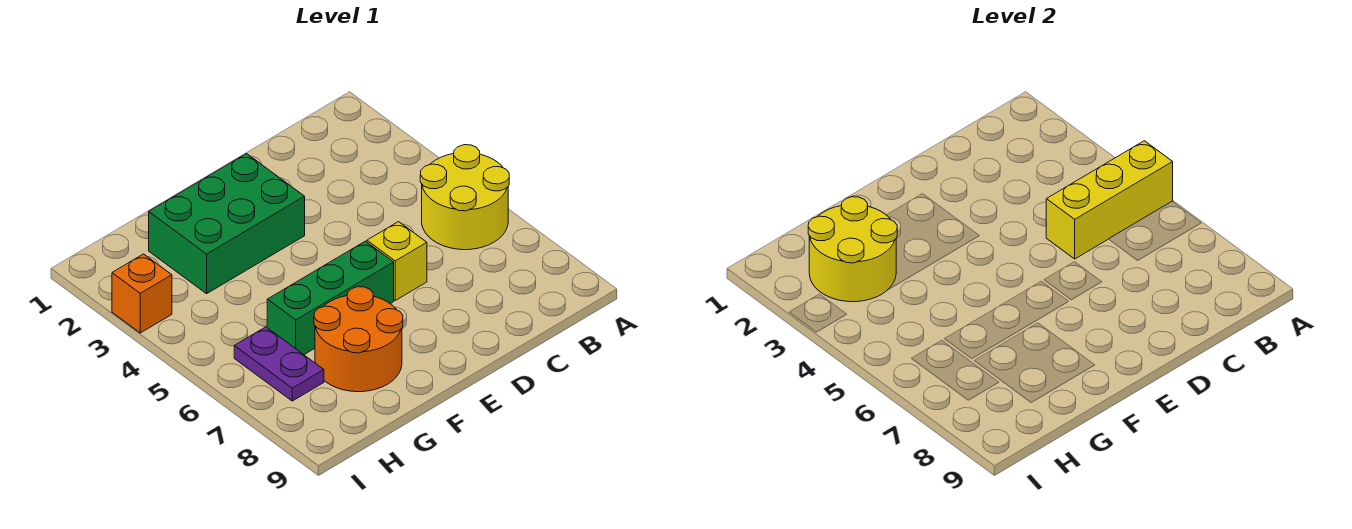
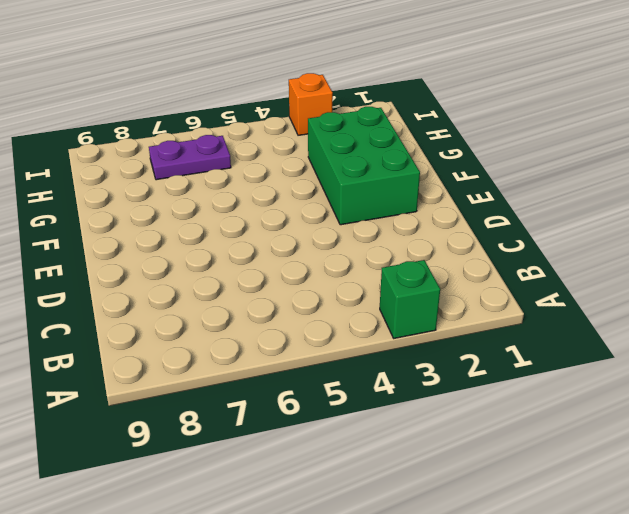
green 1x1 brick [380,260,440,338] -> none
none -> yellow 2x2 round brick [420,145,509,250]
none -> yellow 1x1 brick [367,222,427,300]

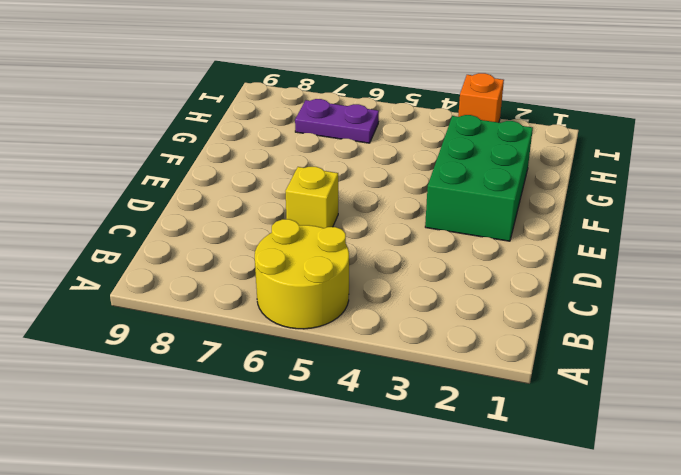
none -> green 1x3 brick [267,241,394,355]
none -> orange 2x2 round brick [314,287,403,392]

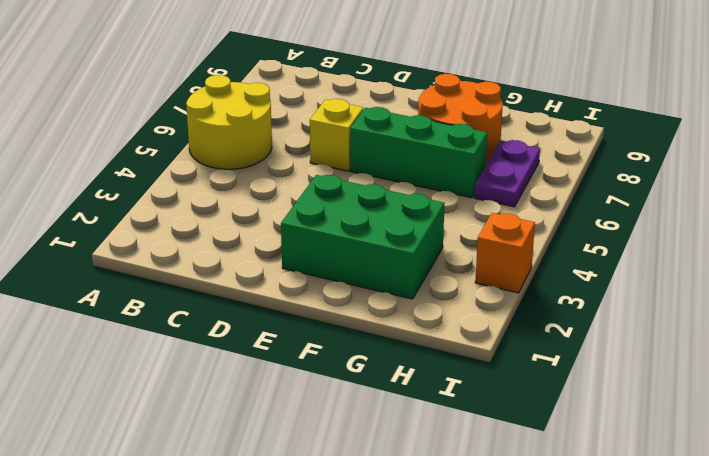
none -> yellow 1x3 brick [1046,141,1173,259]
none -> yellow 2x2 round brick [808,197,897,302]

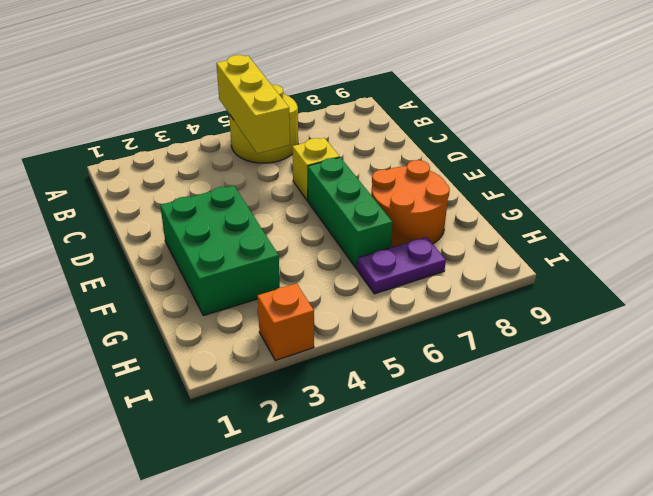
none -> yellow 2x2 round brick [808,197,897,302]

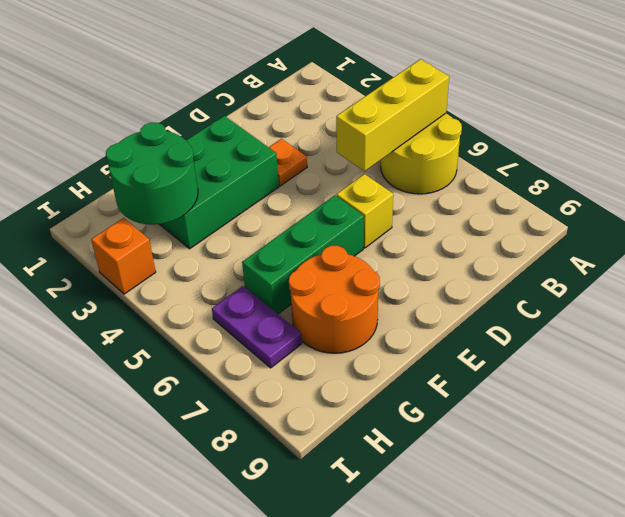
orange 1x1 plate [269,139,307,186] -> none
green 2x2 round brick [106,123,198,225] -> yellow 2x2 round brick [808,197,897,302]

